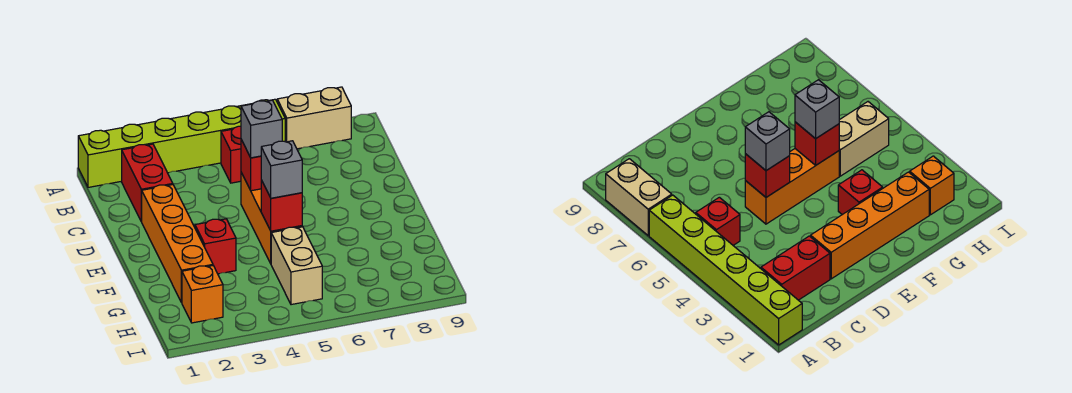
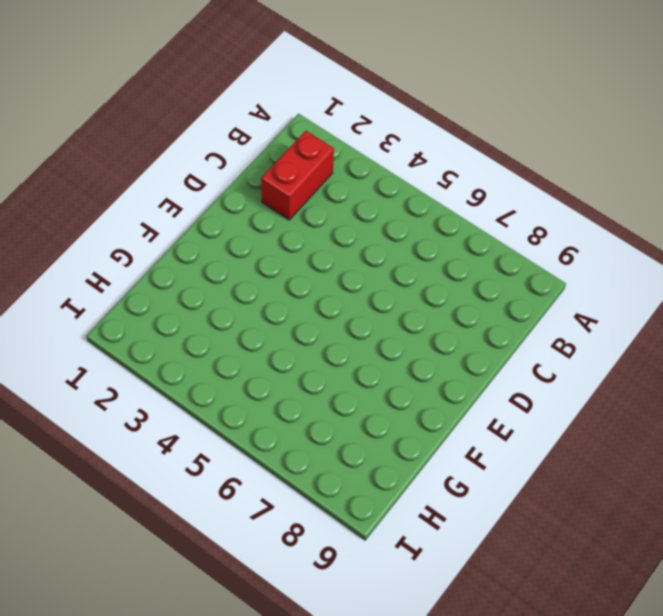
none -> lime 1x6 brick [78,99,285,187]
none -> tan 1x2 brick [277,87,351,149]
none -> red 1x1 brick [221,126,241,183]

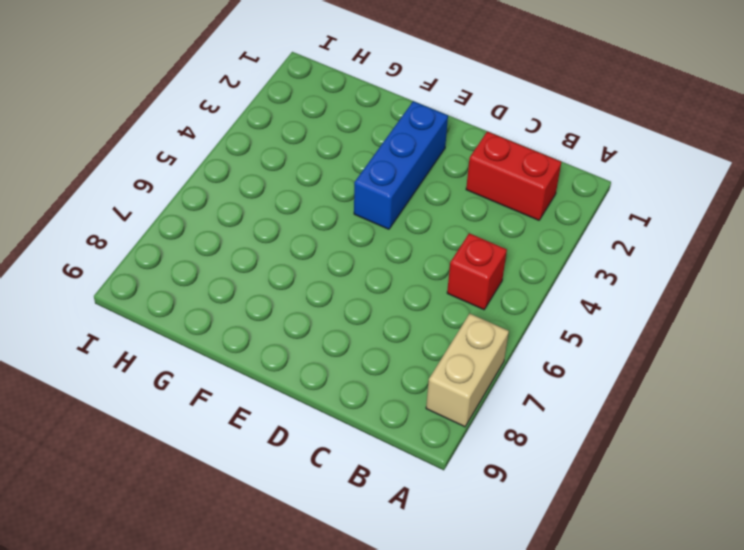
blue 1x3 brick [354,101,448,229] -> orange 1x4 brick [142,185,213,303]
none -> lime 1x6 brick [78,99,285,187]
none -> orange 1x3 brick [241,173,302,263]
none -> red 1x1 brick [195,219,236,274]

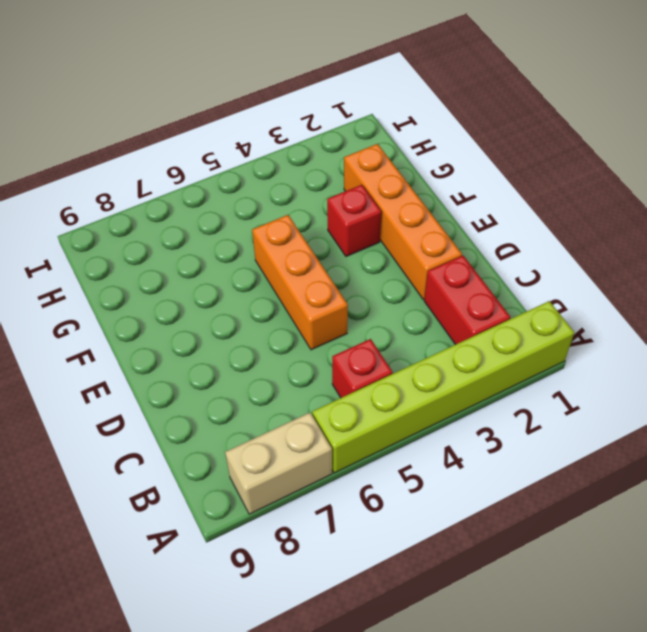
none -> tan 1x2 brick [271,227,322,305]
none -> orange 1x1 brick [182,266,223,323]
none -> red 1x1 brick [241,140,261,191]

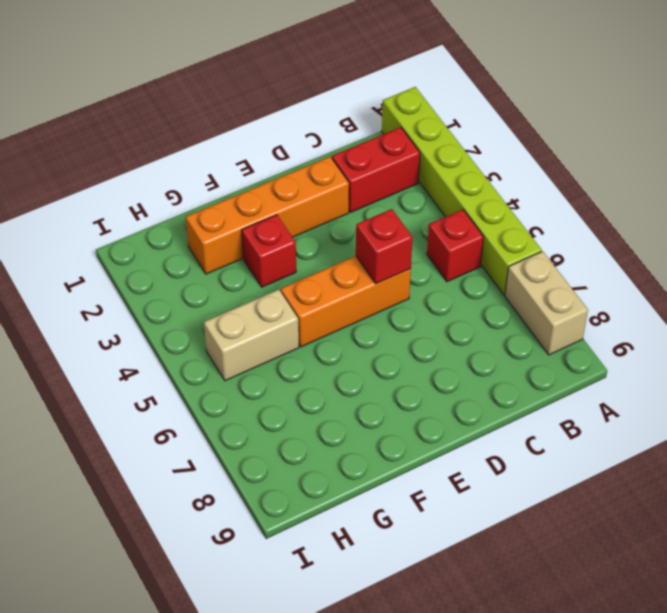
none -> orange 1x1 brick [182,266,223,323]
none -> red 1x1 brick [261,180,302,231]
none -> grey 1x1 brick [241,100,282,158]

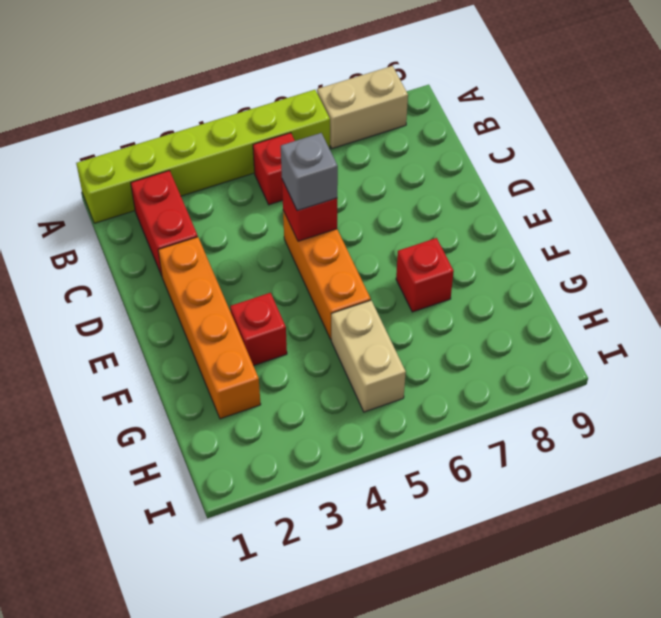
red 1x1 brick [396,238,454,312] -> red 1x1 brick moved to [261,180,302,231]
none -> orange 1x1 brick [182,266,223,323]
none -> grey 1x1 brick [261,141,302,198]

